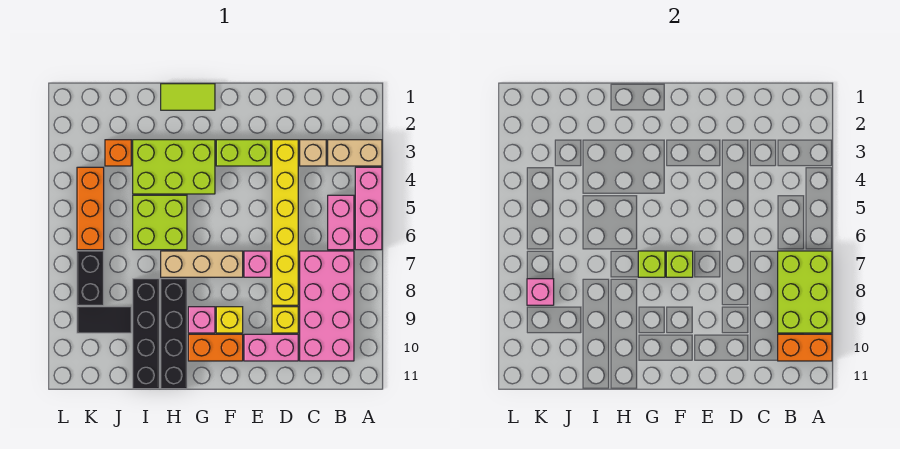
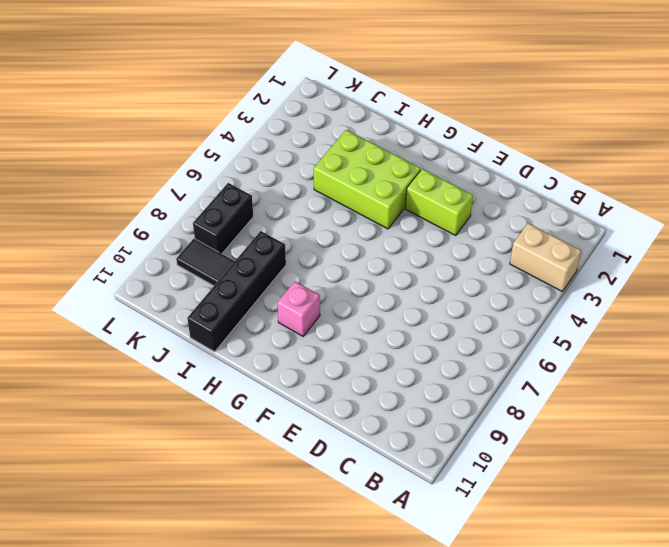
none -> pink 1x3 brick [355,167,382,250]
none -> pink 1x2 brick [328,195,354,250]
none -> pink 2x4 brick [300,251,354,361]

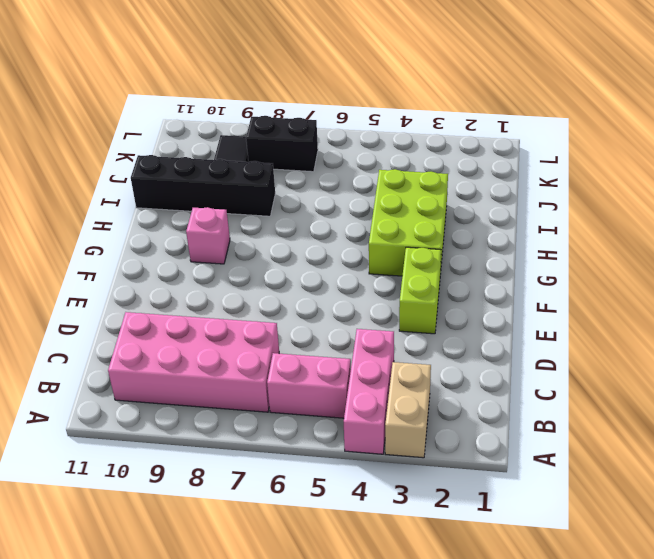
pink 1x3 brick [344,329,394,454] -> pink 1x3 brick turned to [355,167,382,250]
none -> tan 1x1 brick [300,140,326,166]
none -> yellow 1x6 brick [272,140,298,305]
none -> yellow 1x1 brick [272,307,298,333]

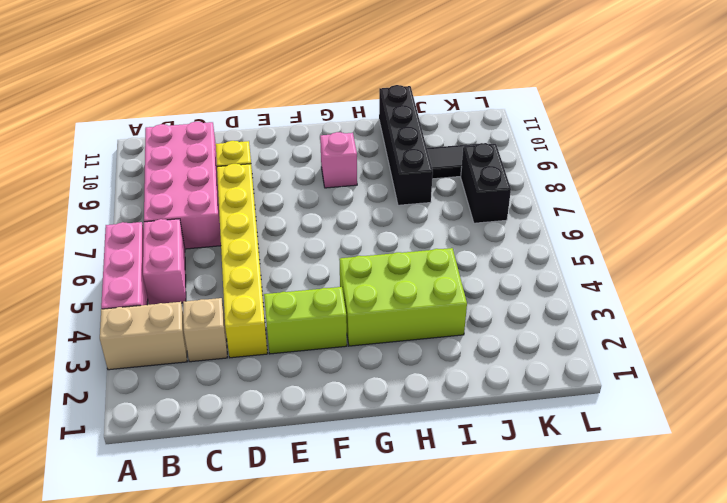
none -> pink 1x2 brick [244,334,298,361]
none -> pink 1x1 brick [244,251,271,277]
none -> tan 1x3 brick [161,251,243,277]

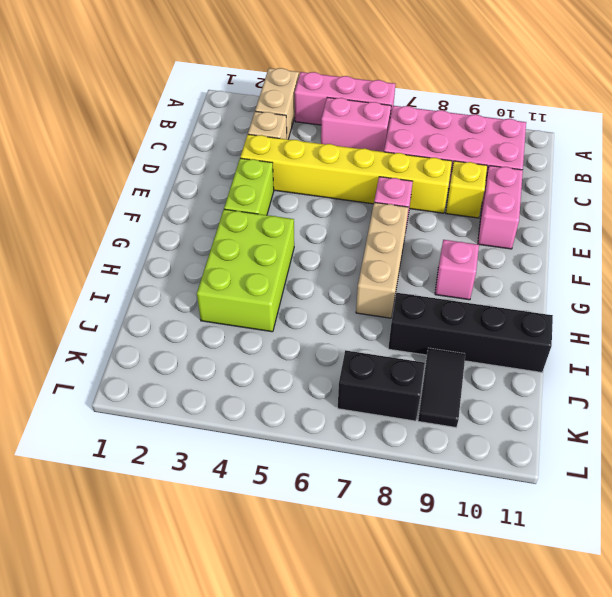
none -> yellow 1x1 brick [216,307,243,333]
none -> orange 1x2 brick [188,334,243,361]
none -> lime 1x2 tile [161,84,215,110]

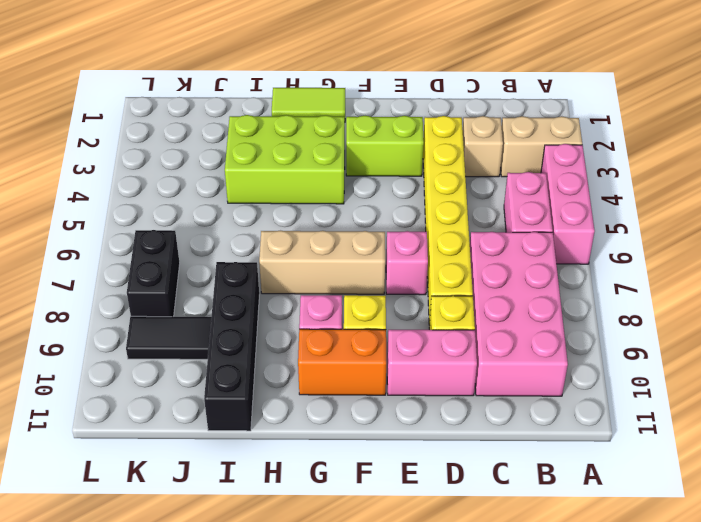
none -> lime 2x2 brick [133,195,187,250]
none -> black 1x4 brick [161,279,187,389]
none -> orange 1x1 brick [105,140,131,166]

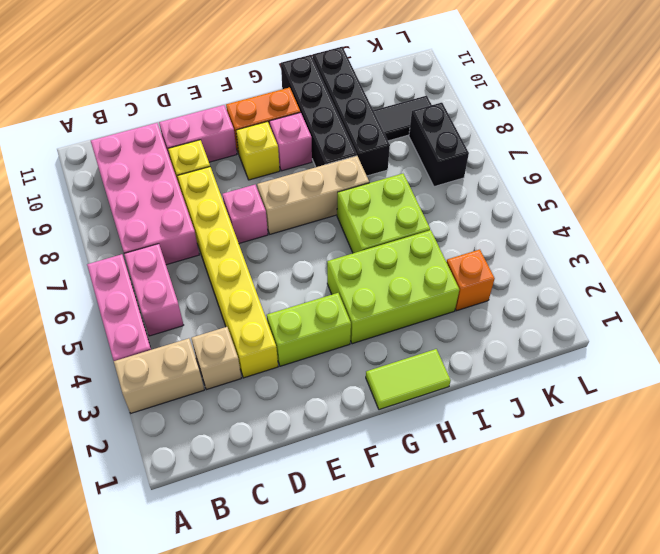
none -> orange 1x3 brick [77,167,104,250]
none -> lime 2x3 brick [778,251,832,333]
none -> orange 1x2 brick [778,334,832,361]

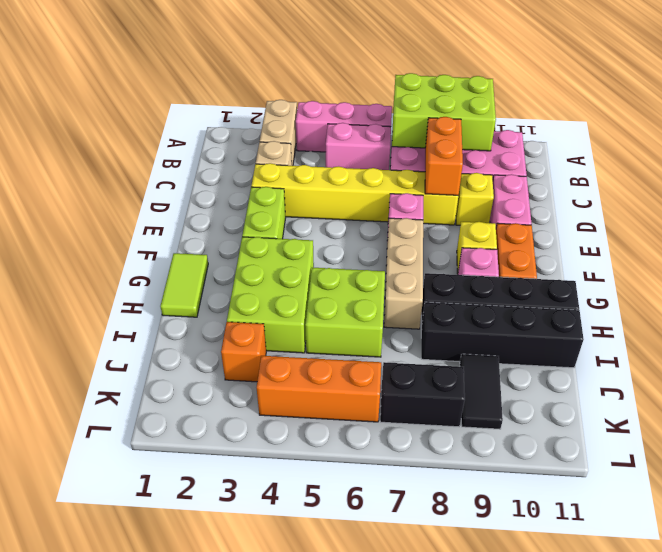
orange 1x2 brick [425,117,463,195] -> orange 1x2 brick moved to [778,334,832,361]
none -> lime 1x1 brick [666,251,693,277]
none -> lime 1x1 brick [638,251,665,277]
none -> pink 1x1 brick [527,279,554,305]

